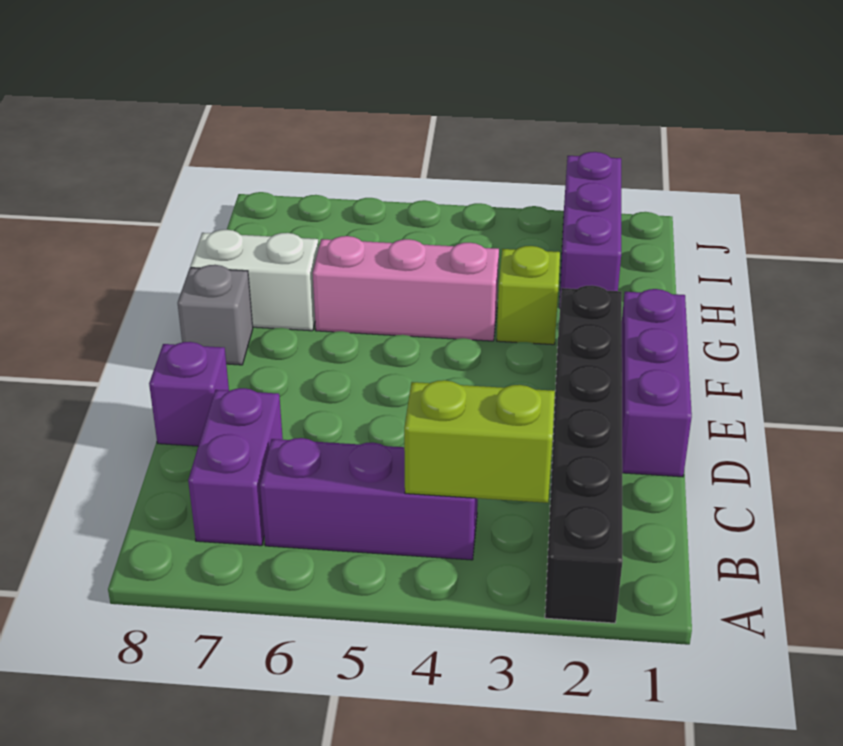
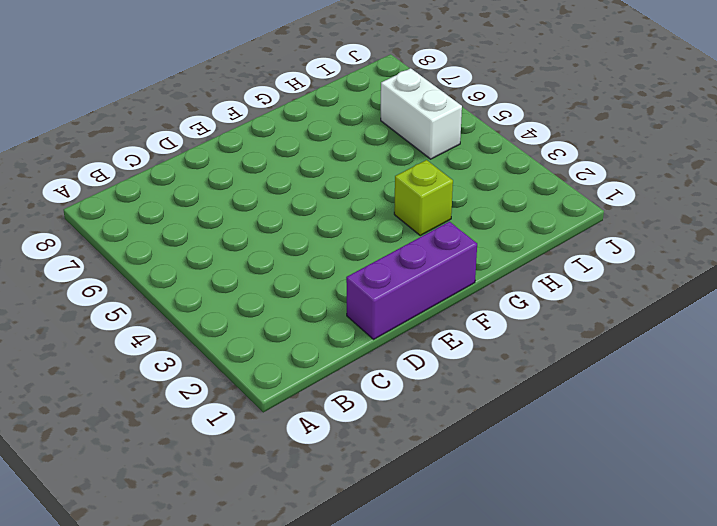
white 1x2 brick [381,68,462,159] -> white 1x2 brick moved to [190,230,319,331]
none -> black 1x6 brick [545,286,623,623]
none -> purple 1x3 brick [260,438,478,560]

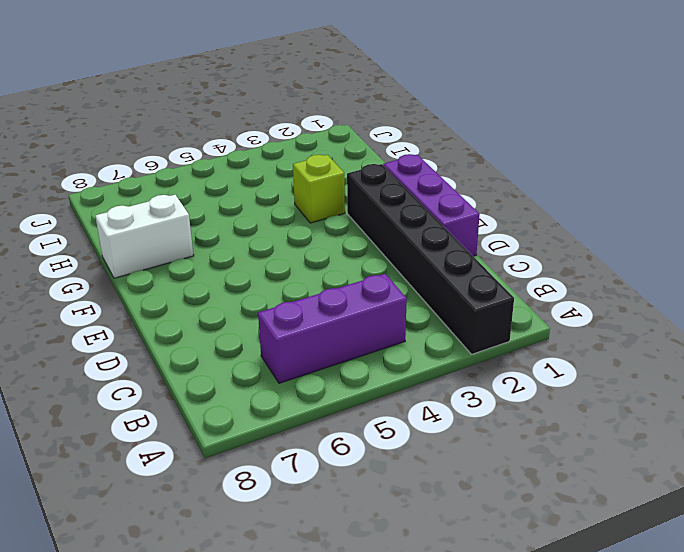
none -> purple 1x2 brick [188,388,283,546]
none -> purple 1x1 brick [149,342,229,446]

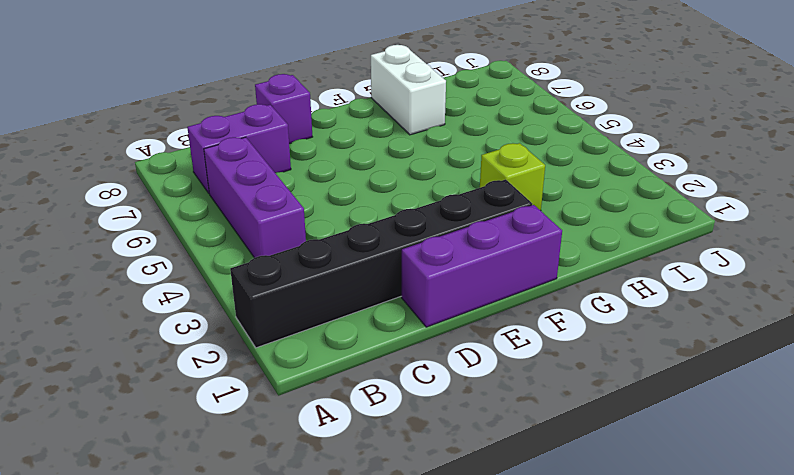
none -> grey 1x1 brick [178,265,253,365]
none -> pink 1x3 brick [313,236,499,341]

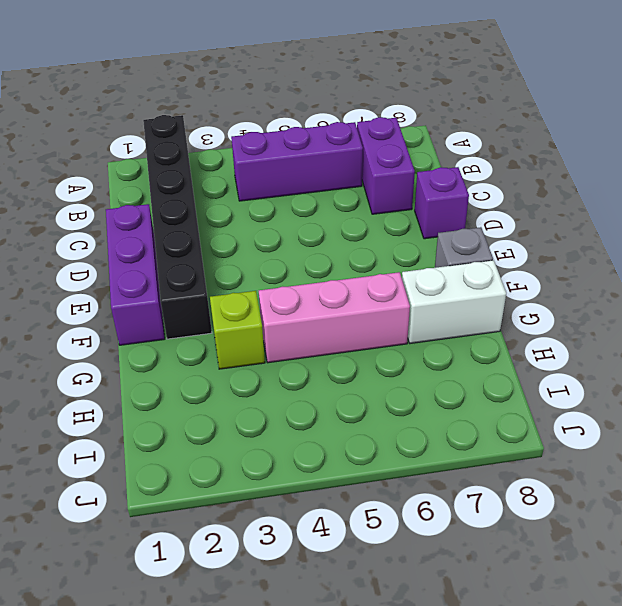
none -> purple 1x3 brick [559,152,621,308]
none -> lime 1x2 brick [404,380,555,503]

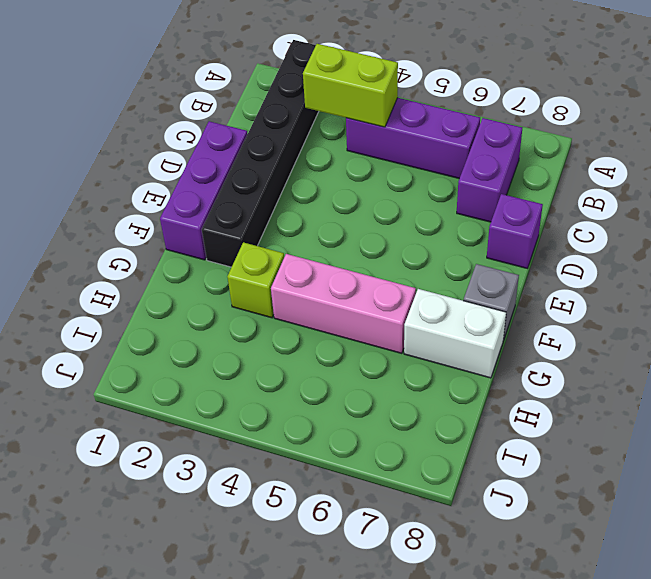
none -> purple 1x3 brick [559,152,621,308]

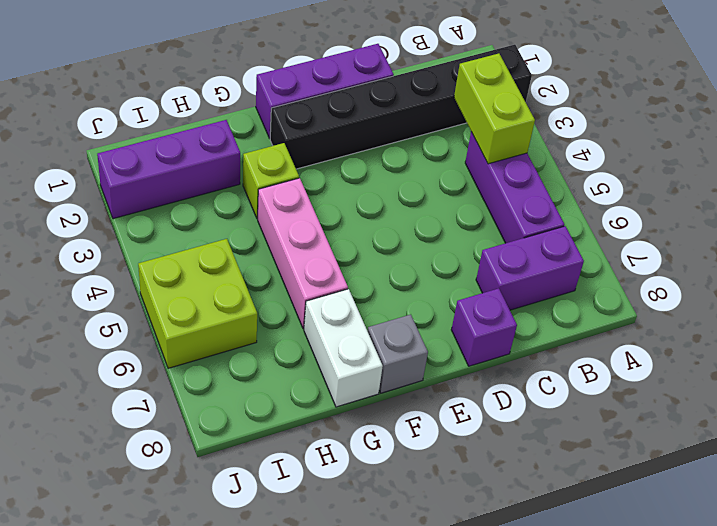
lime 2x2 brick [138,239,257,368] -> none

